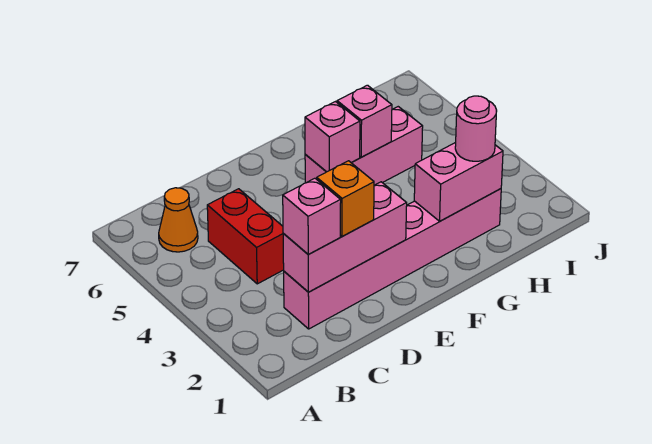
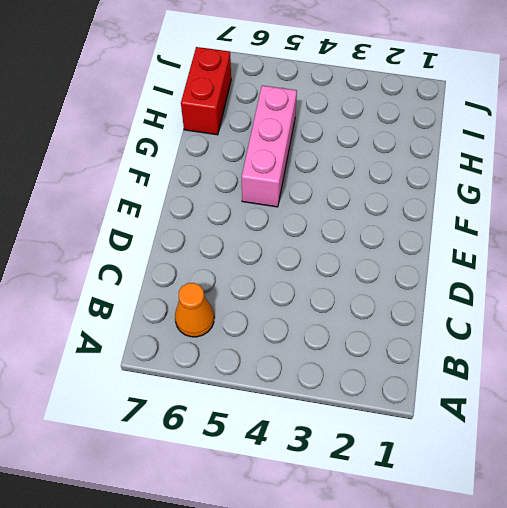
red 1x2 brick [181,47,231,135] -> red 1x2 brick turned to [207,189,284,284]
none -> pink 1x6 brick [284,189,501,329]
none -> pink 1x3 brick [283,182,407,292]

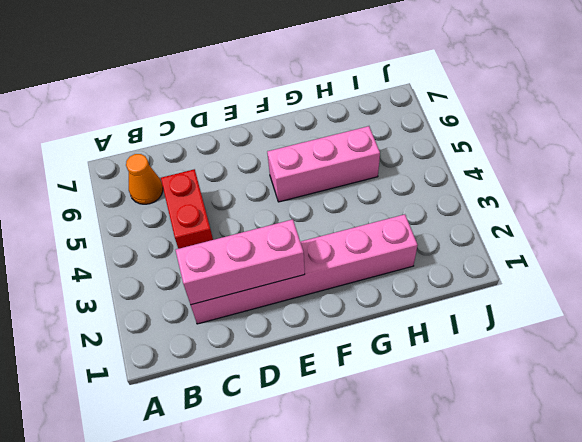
none -> pink 1x1 brick [305,102,360,172]
none -> pink 1x2 brick [414,142,503,221]

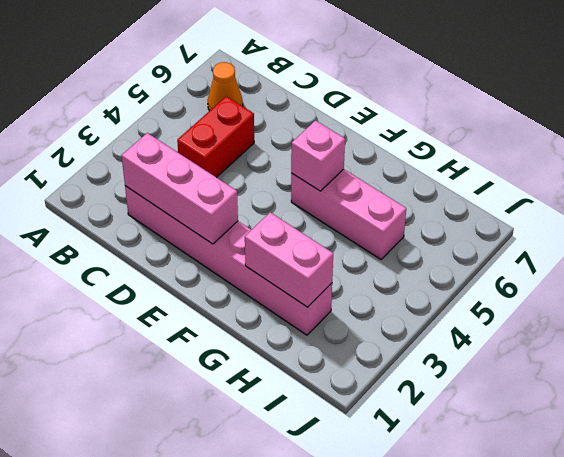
none -> pink 1x1 brick [337,85,392,157]
none -> pink 1x1 brick [283,178,341,254]

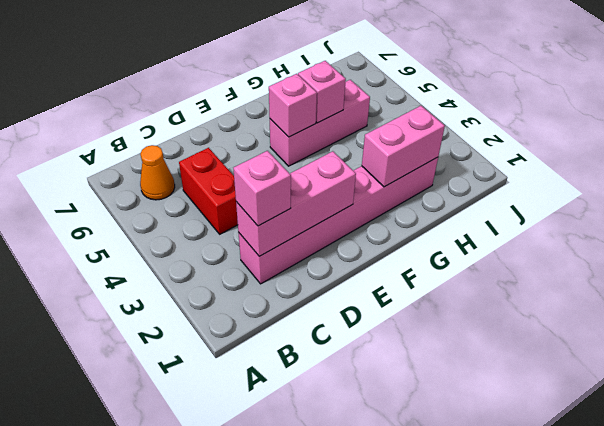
none -> orange 1x1 brick [317,161,374,236]
none -> pink 1x1 round brick [455,96,497,161]

